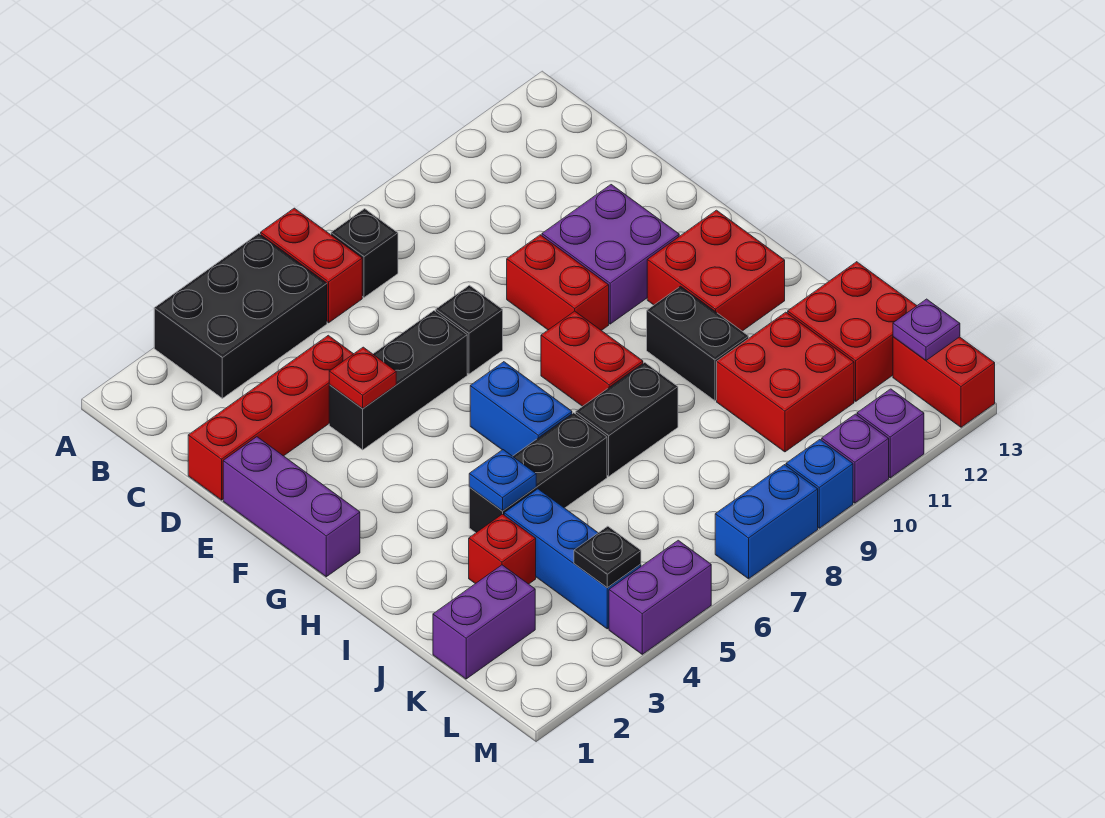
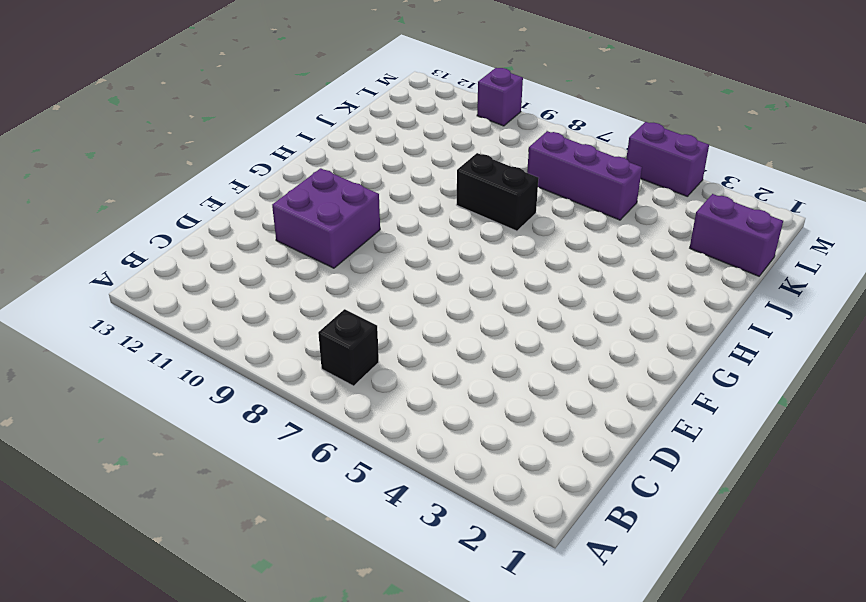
purple 1x3 brick [527,131,642,220] -> purple 1x3 brick turned to [223,437,360,577]
none -> black 2x3 brick [154,234,327,398]
none -> red 1x2 brick [261,208,362,323]
none -> red 1x4 brick [188,335,353,500]
none -> black 1x3 brick [329,311,467,450]

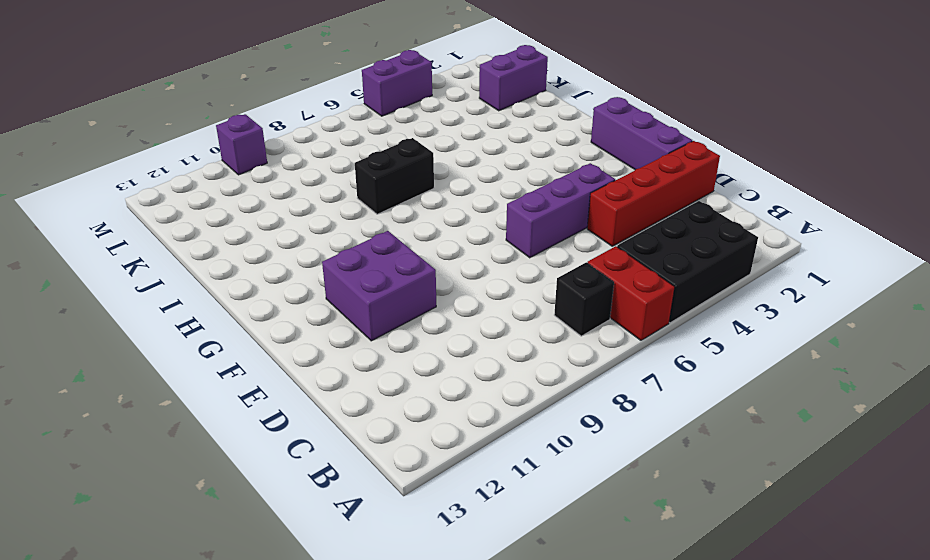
purple 1x3 brick [506,163,615,258] -> black 1x3 brick [329,311,467,450]
none -> black 1x1 brick [436,285,503,374]
none -> red 1x2 brick [507,235,609,330]
none -> blue 1x2 brick [470,362,572,456]
none -> red 1x2 brick [541,311,643,406]

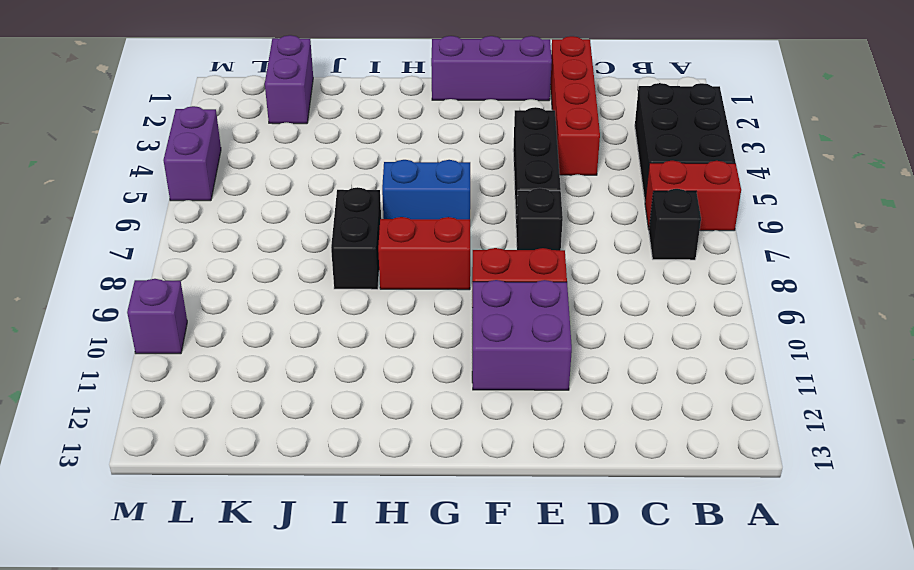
none -> red 2x2 brick [647,210,785,331]
none -> black 1x2 brick [647,286,749,401]
none -> black 1x3 brick [469,413,607,533]
none -> red 1x1 brick [469,514,536,584]

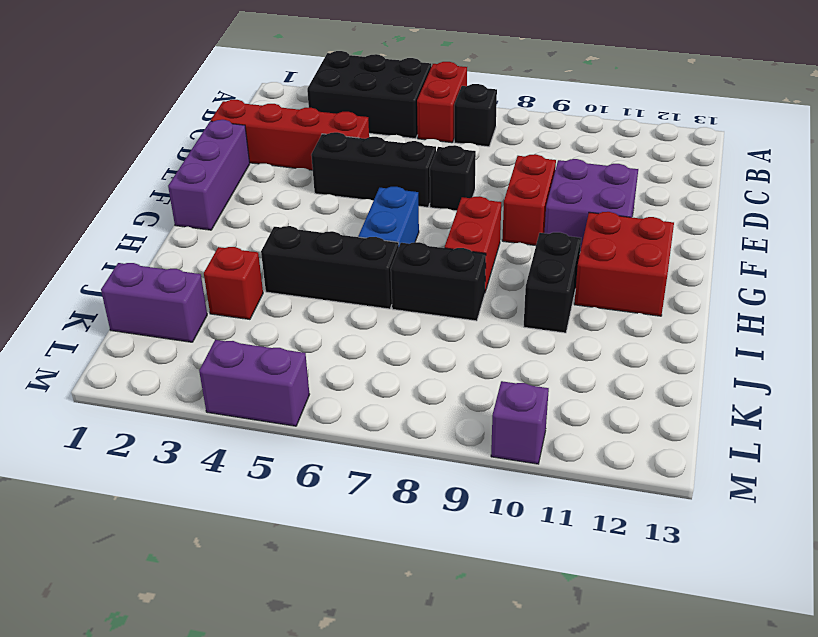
none -> blue 1x3 brick [504,489,641,629]
none -> red 2x2 brick [717,312,854,452]
none -> red 2x2 brick [788,262,917,401]
none -> red 1x2 brick [893,337,995,427]

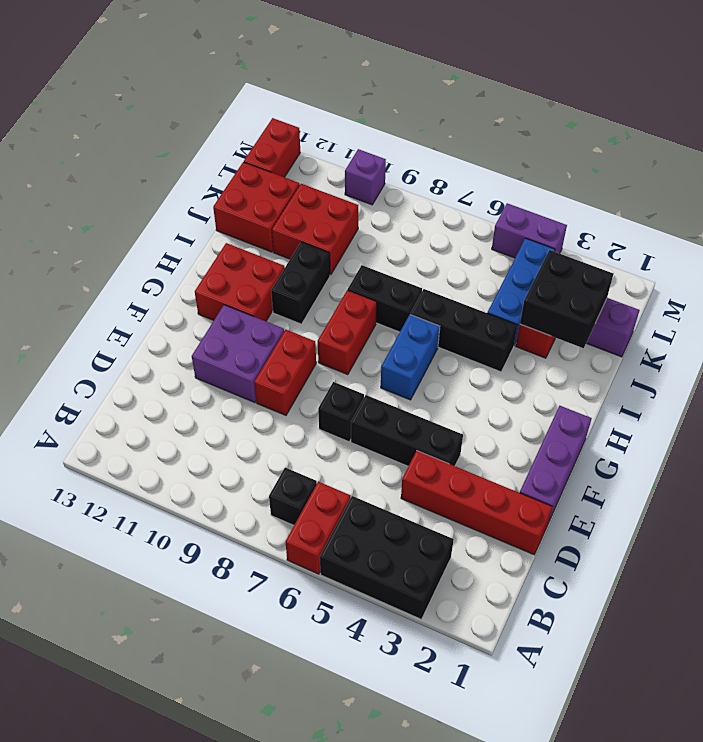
black 2x2 brick [520,250,613,348] -> none
none -> blue 1x2 brick [715,465,818,579]
none -> blue 1x1 brick [786,440,853,528]
none -> purple 1x1 brick [857,389,924,478]
none -> red 1x1 plate [329,347,396,409]

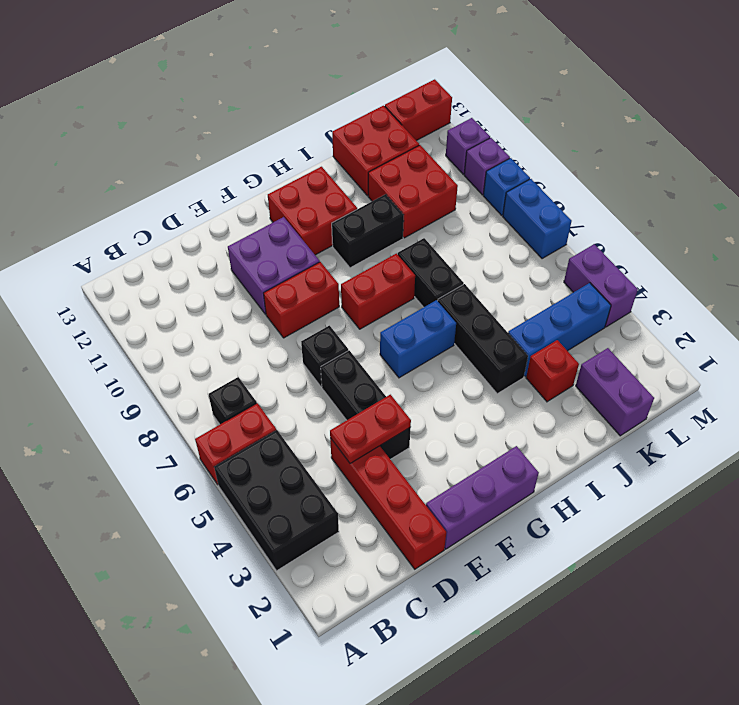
red 1x2 plate [330,395,411,464] -> red 1x1 plate [329,347,396,409]
none -> blue 1x1 plate [469,450,536,511]
none -> black 1x1 plate [574,526,641,587]
none -> purple 1x1 plate [893,299,960,360]

